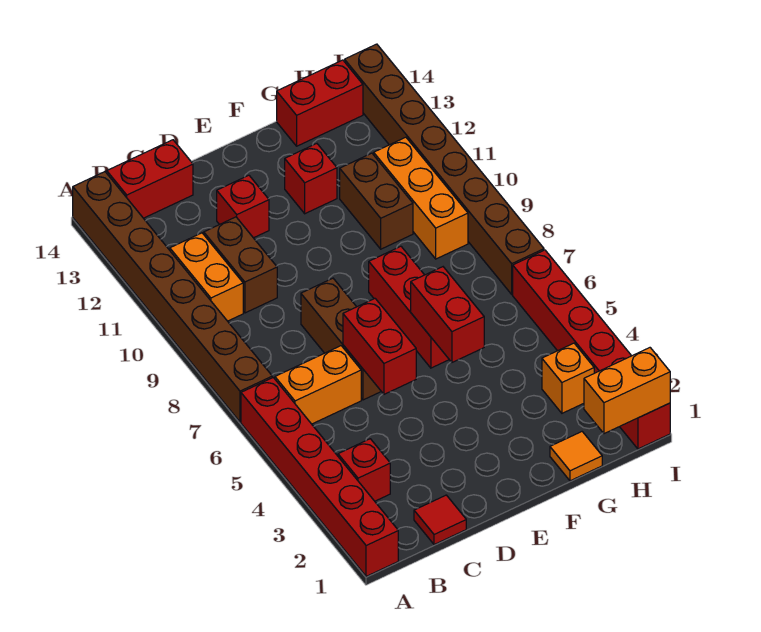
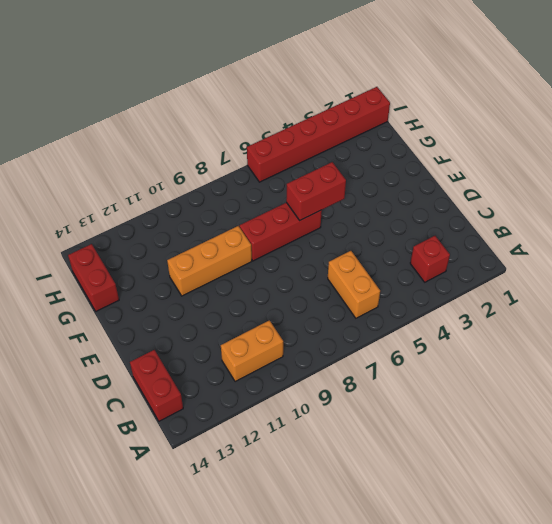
orange 1x3 brick [167,226,252,296] -> orange 1x3 brick moved to [374,137,468,259]
none -> red 1x6 brick [241,378,398,576]
none -> brown 1x8 brick [73,172,272,422]
none -> red 1x1 tile [414,495,466,545]

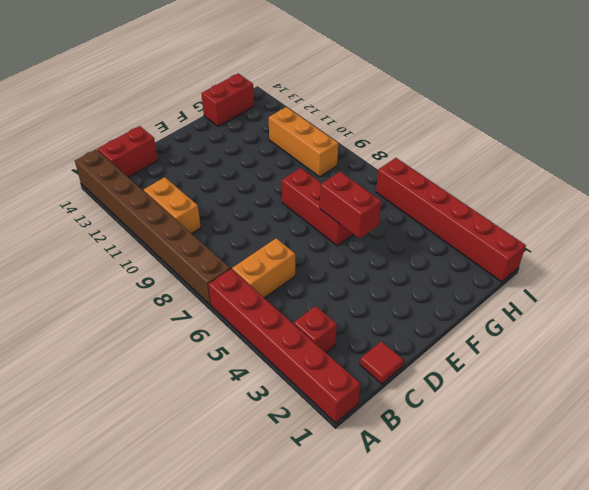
none -> brown 1x2 brick [204,217,277,313]
none -> brown 1x3 brick [301,278,381,400]
none -> red 1x1 brick [217,175,269,238]

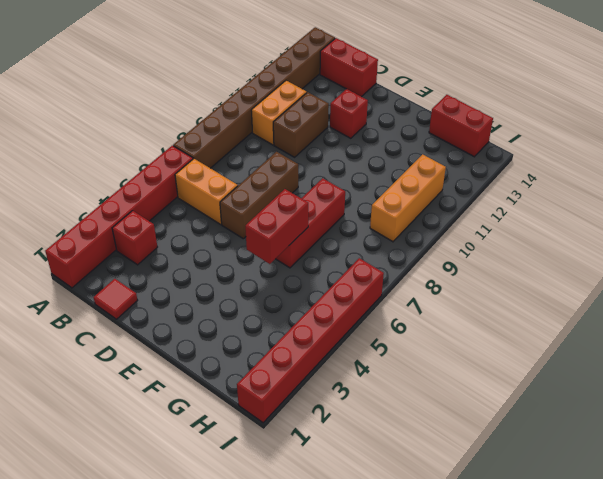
none -> red 1x1 brick [285,144,337,214]
none -> orange 1x1 tile [550,432,602,481]
none -> brown 1x2 brick [340,153,413,249]

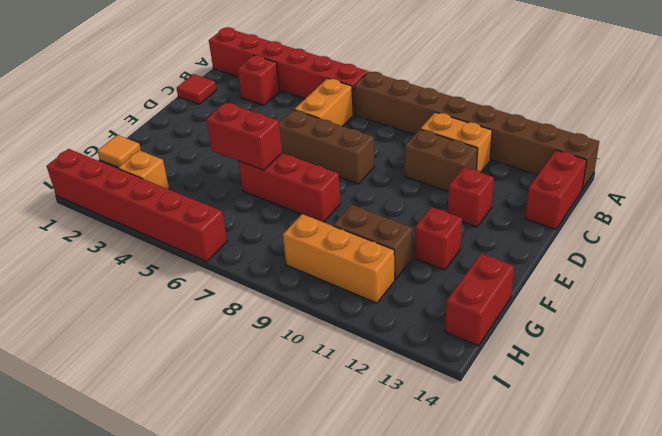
none -> brown 1x8 brick [345,44,544,294]
none -> red 1x2 brick [343,299,416,394]
none -> orange 1x2 brick [584,348,670,434]

